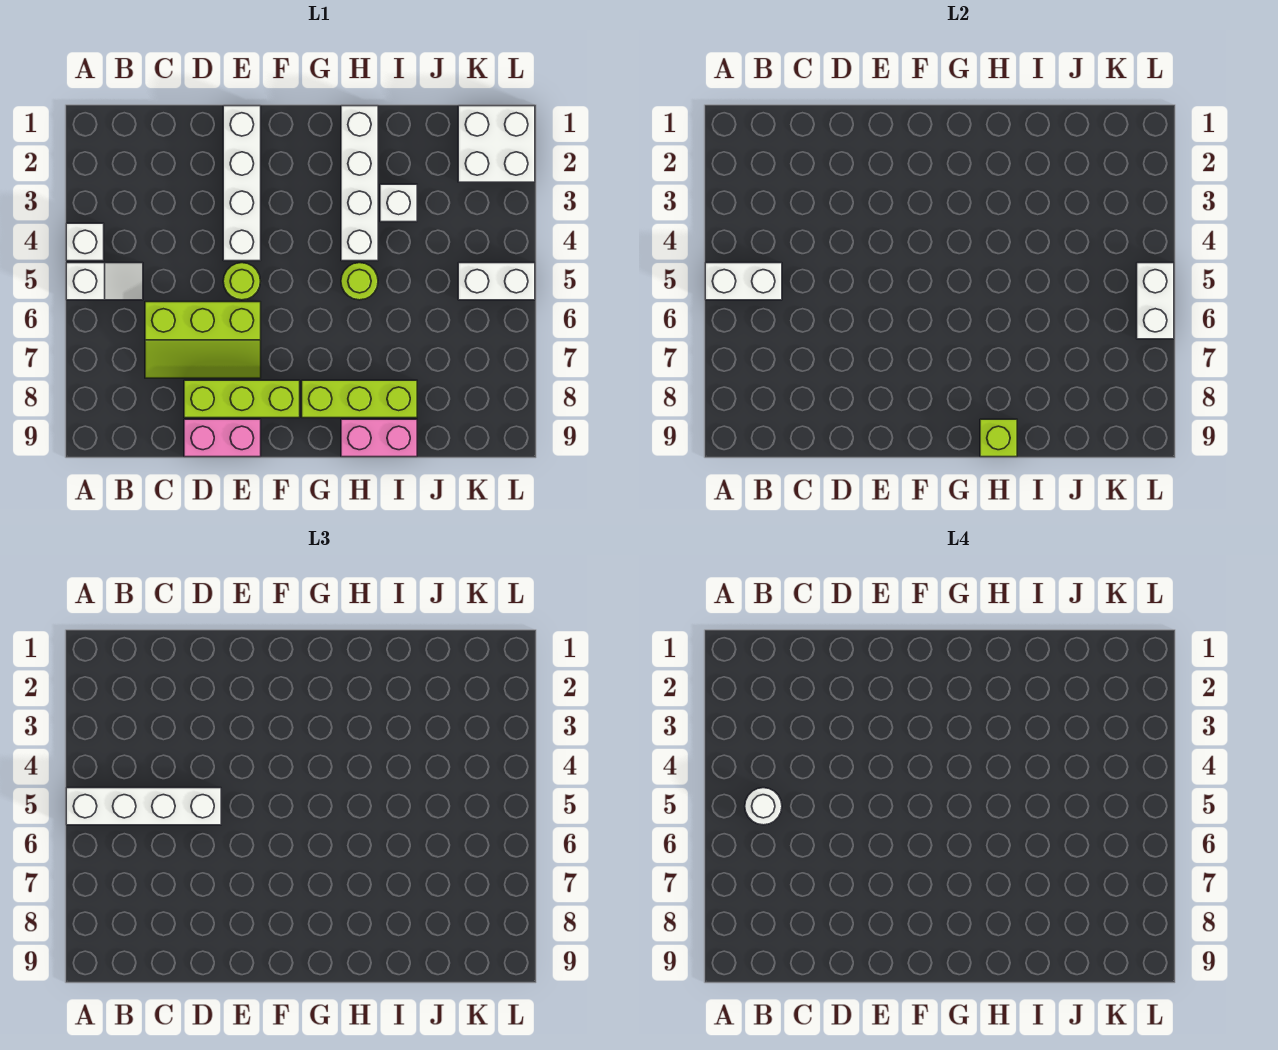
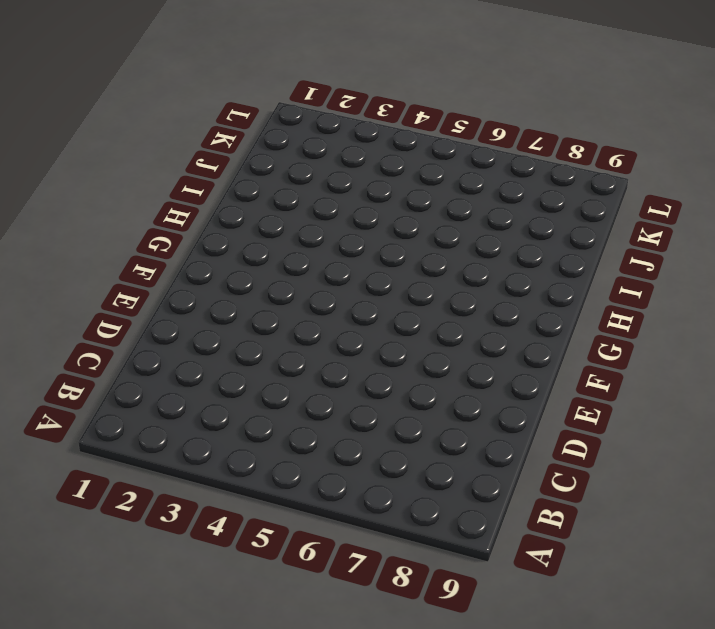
none -> white 1x1 brick [66,223,104,261]
none -> white 1x2 slope [66,263,143,300]
none -> lime 2x3 slope [145,302,261,378]

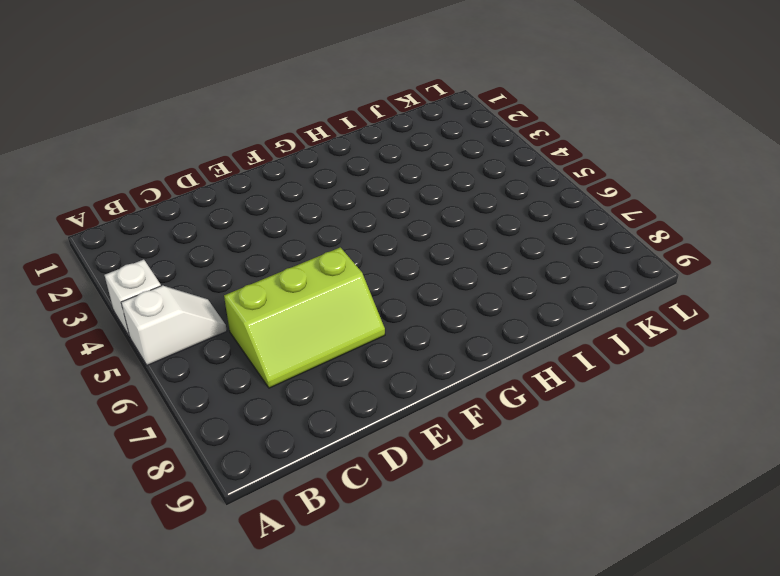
none -> lime 1x3 brick [184,380,300,418]
none -> pink 1x2 brick [184,419,261,457]
none -> white 1x4 brick [223,106,261,261]

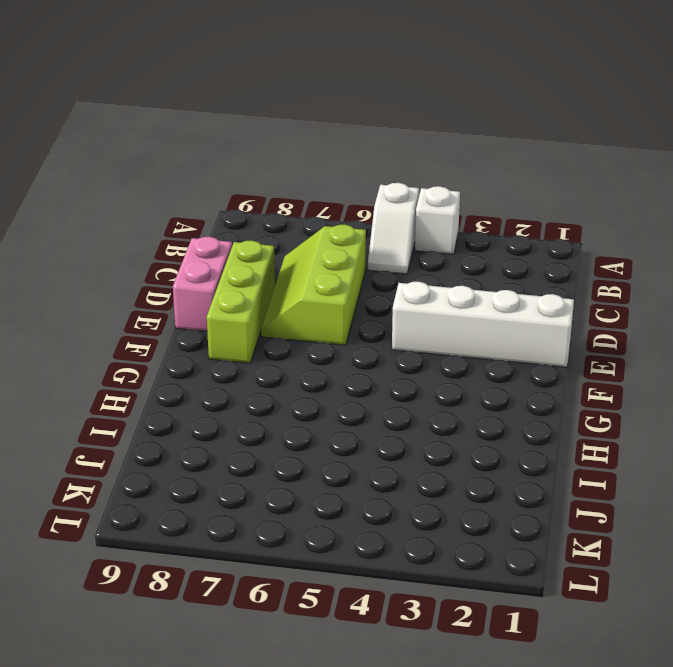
none -> lime 1x1 round brick [223,263,261,300]
none -> lime 1x3 brick [302,380,417,418]
none -> white 1x4 brick [341,106,378,261]

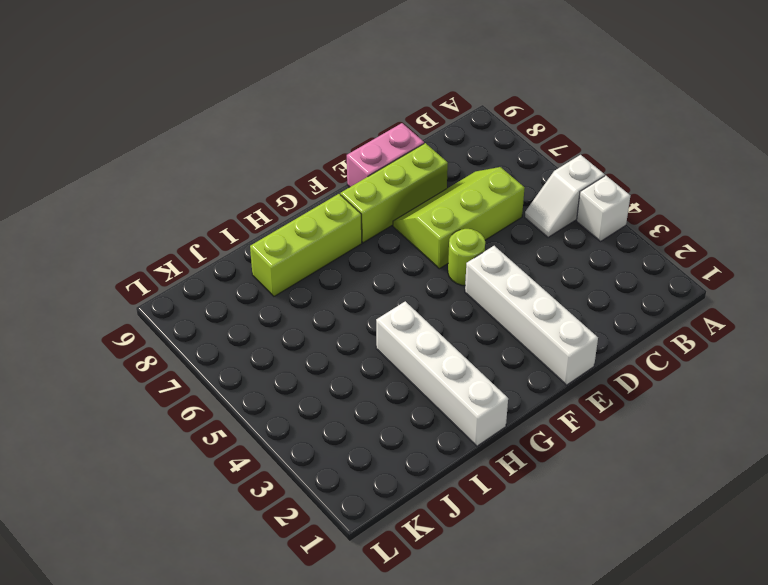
none -> lime 1x1 round brick [341,263,378,300]
none -> pink 1x2 brick [341,419,417,457]
none -> white 1x1 brick [380,184,417,222]

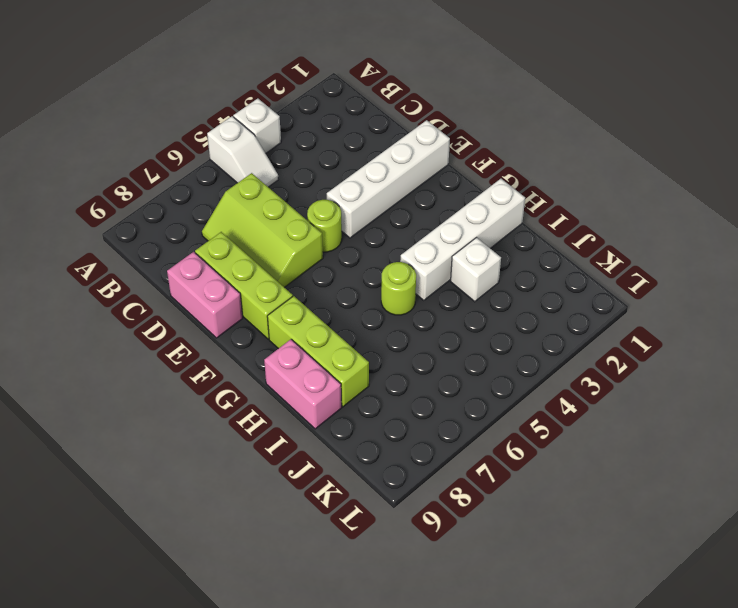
none -> white 2x2 brick [458,106,535,182]
none -> white 1x2 brick [458,263,535,300]
none -> white 1x2 brick [705,263,782,300]

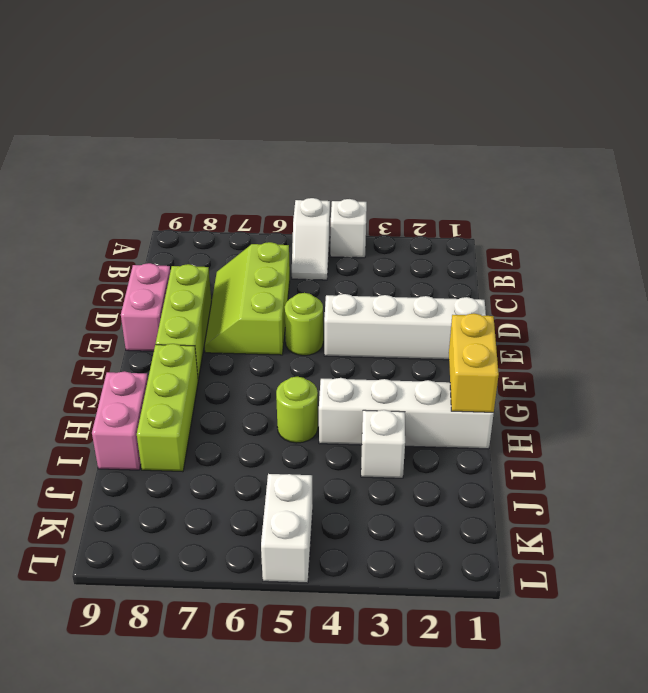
yellow 1x2 brick [449,313,499,412] -> none
none -> white 2x2 brick [458,106,535,182]
none -> white 1x2 brick [705,263,782,300]
none -> lime 1x1 brick [980,419,1017,457]

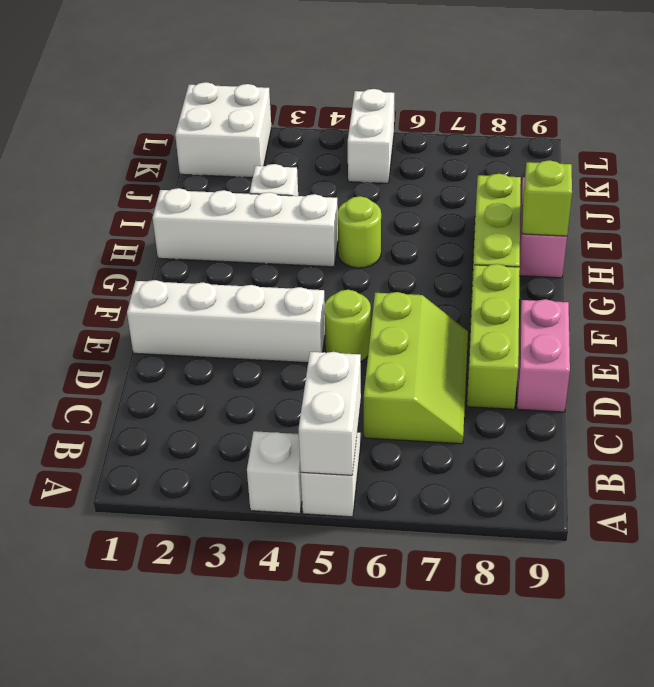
none -> white 1x2 brick [1137,263,1174,339]
none -> white 1x4 brick [66,788,221,825]
none -> white 1x1 round brick [745,788,782,825]

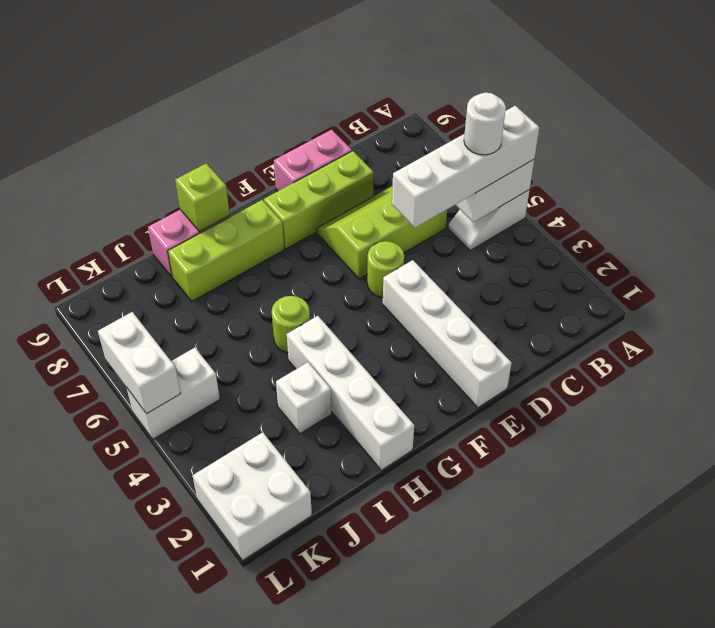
none -> white 1x1 brick [66,223,104,261]

